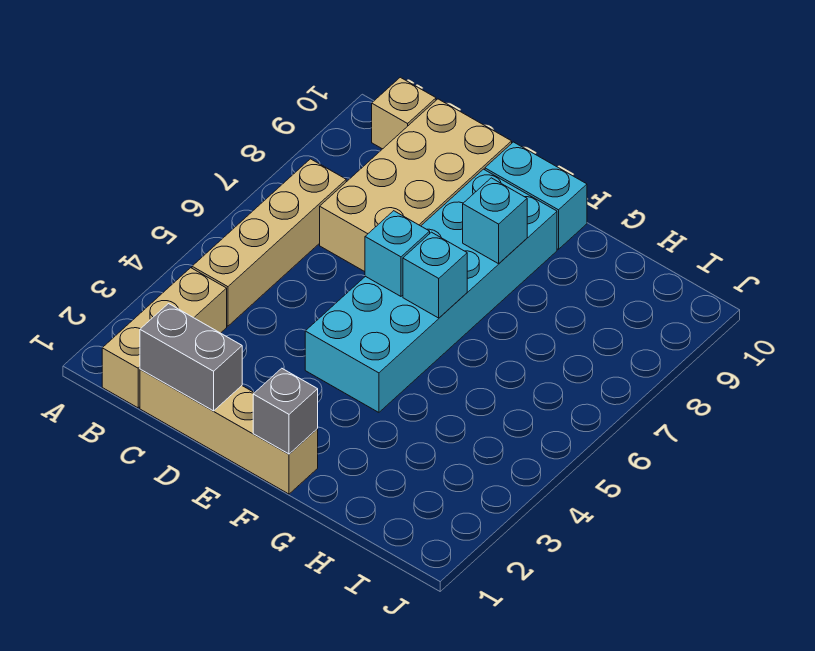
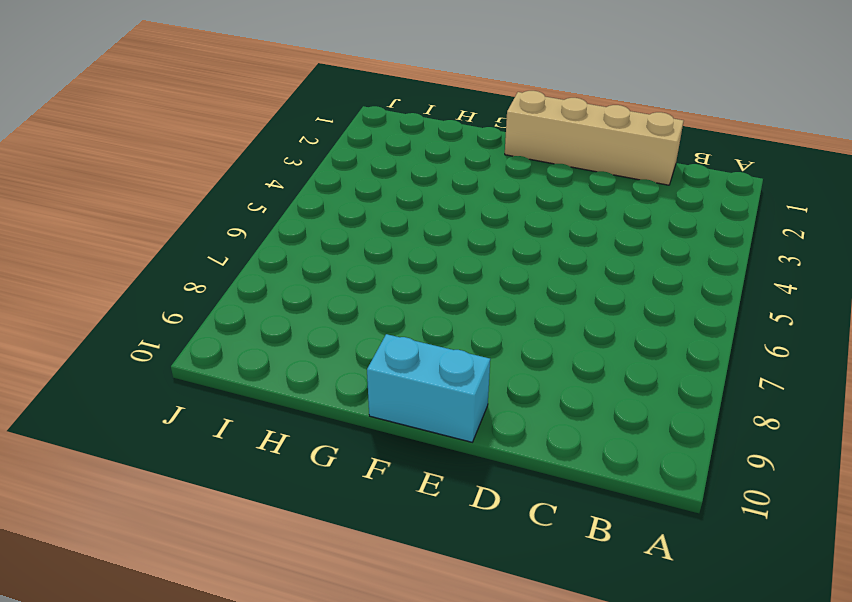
none -> tan 1x3 brick [102,268,227,408]
none -> tan 1x4 brick [192,159,346,326]
none -> tan 1x1 brick [372,77,436,149]

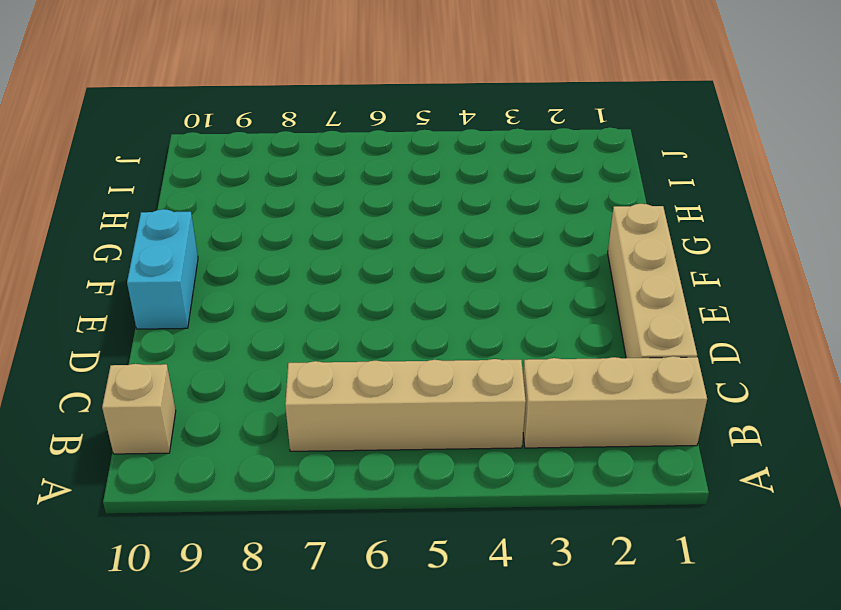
none -> tan 2x4 brick [320,99,512,272]
none -> cyan 2x6 brick [305,169,557,412]
none -> grey 1x2 brick [140,304,242,411]

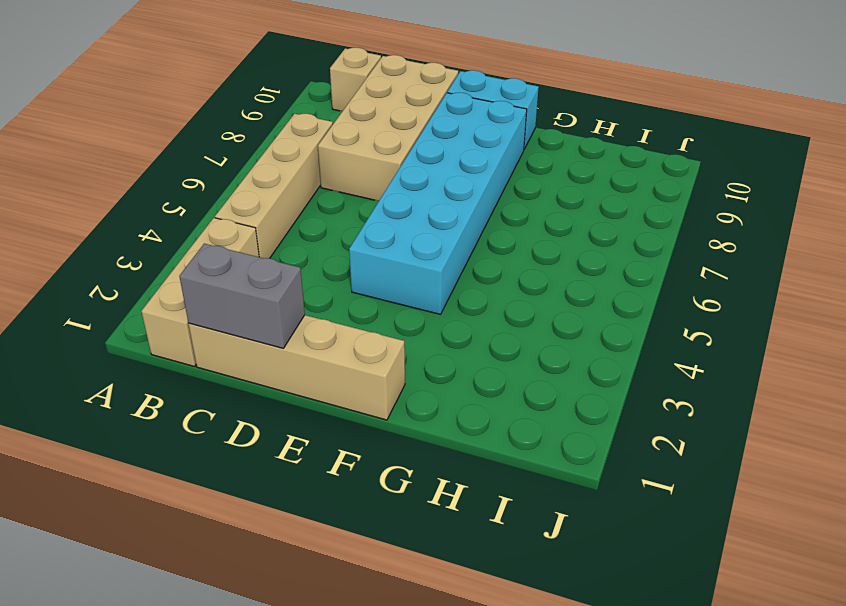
none -> cyan 1x1 brick [365,211,430,296]
none -> grey 1x1 brick [253,368,318,454]
none -> cyan 1x1 brick [403,232,467,318]

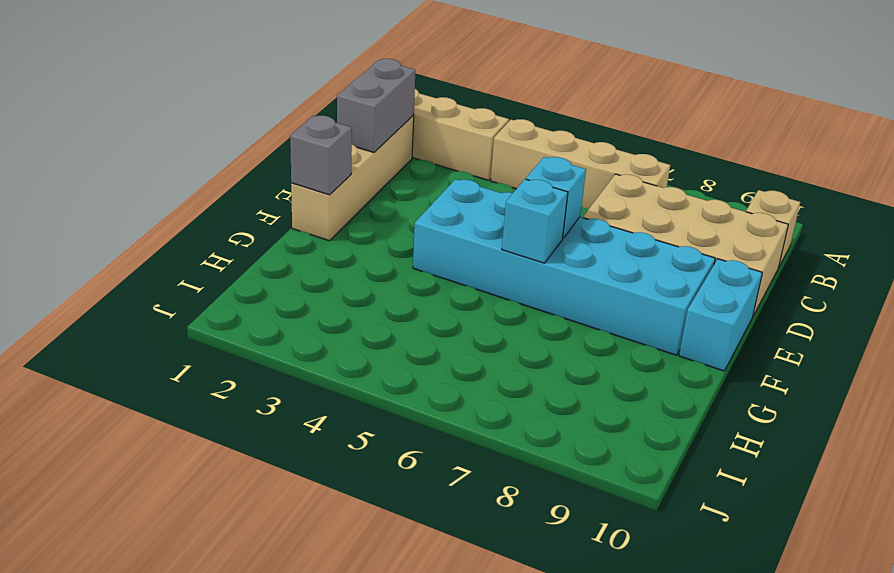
none -> cyan 1x1 brick [463,178,527,264]

